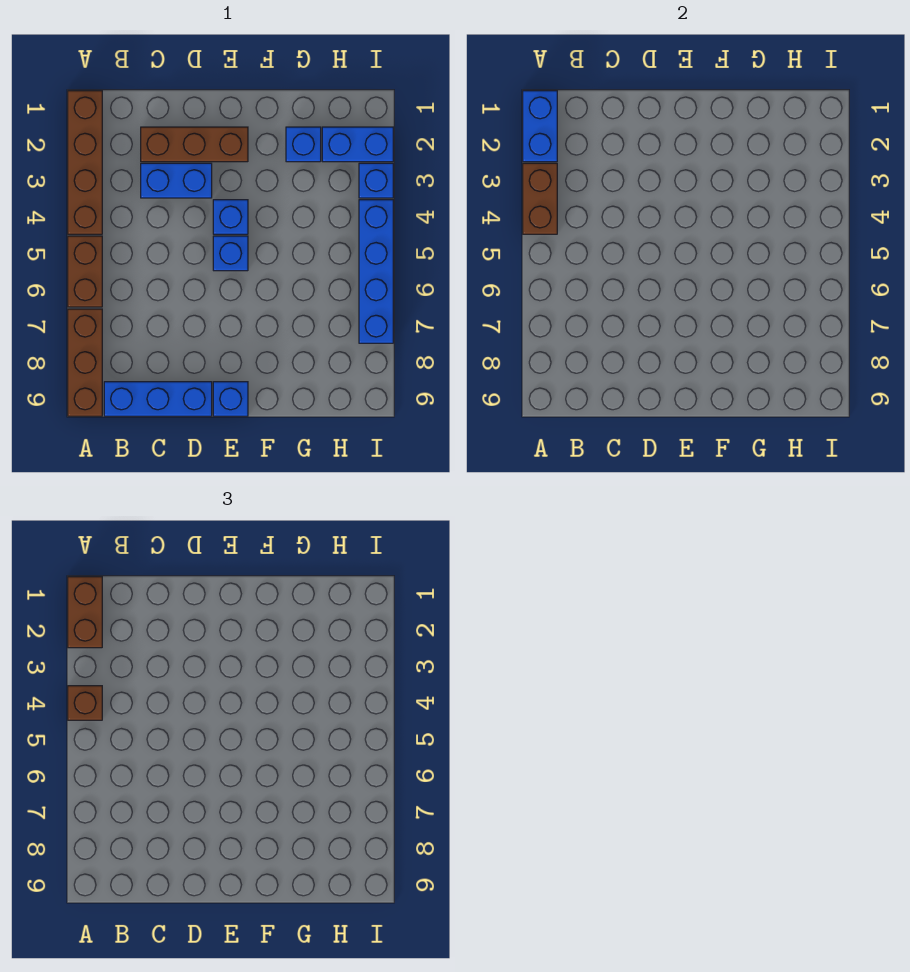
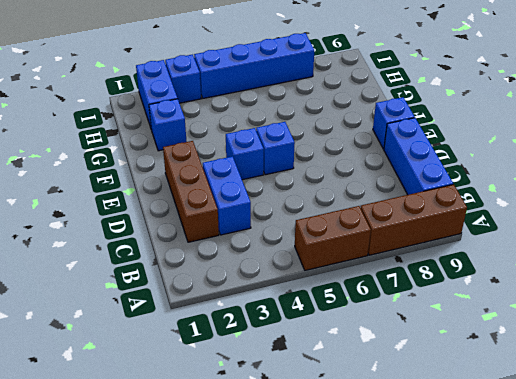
none -> brown 1x4 brick [68,91,102,234]
none -> blue 1x2 brick [523,91,557,162]
none -> brown 1x2 brick [523,163,557,234]

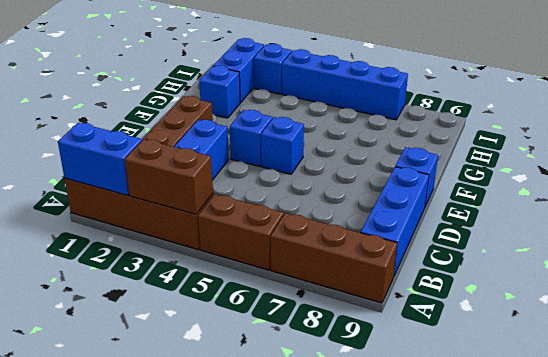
none -> brown 1x2 brick [68,577,102,648]
none -> brown 1x1 brick [68,686,102,720]

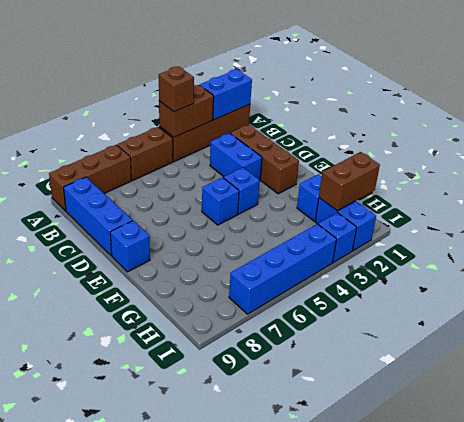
brown 1x2 brick [319,152,380,211] -> brown 1x2 brick moved to [68,577,102,648]

